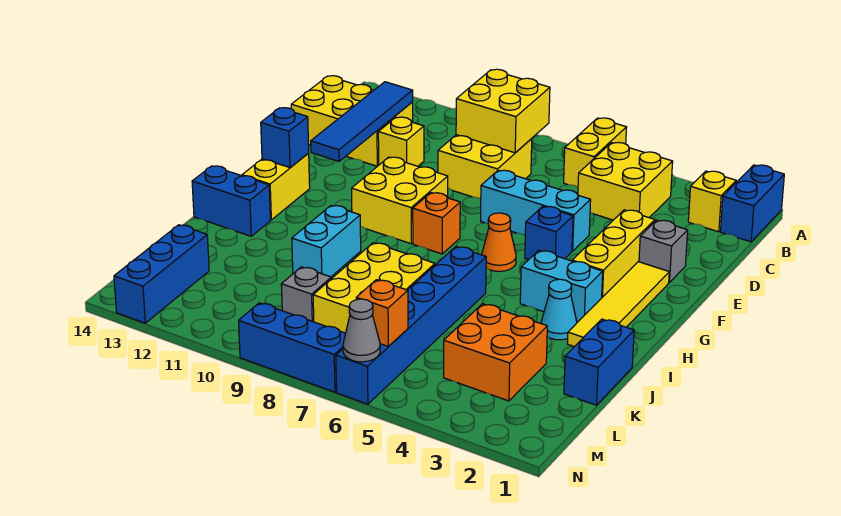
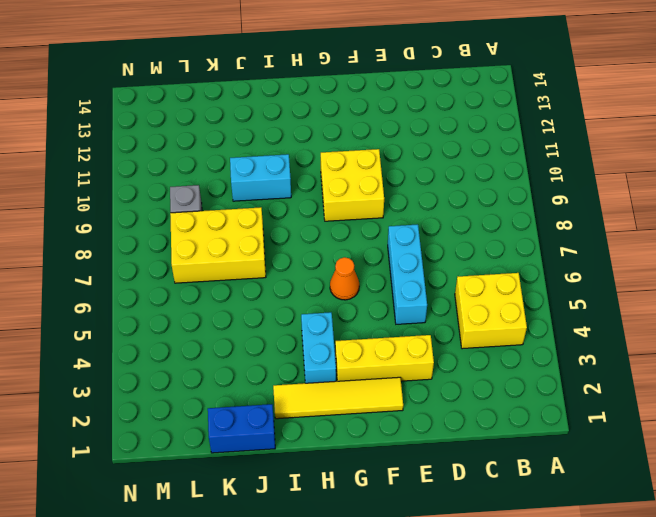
none -> blue 1x2 brick [720,165,784,242]
none -> yellow 1x2 brick [564,118,627,187]
none -> yellow 1x1 brick [688,171,736,232]
none -> yellow 2x2 brick [438,135,532,199]

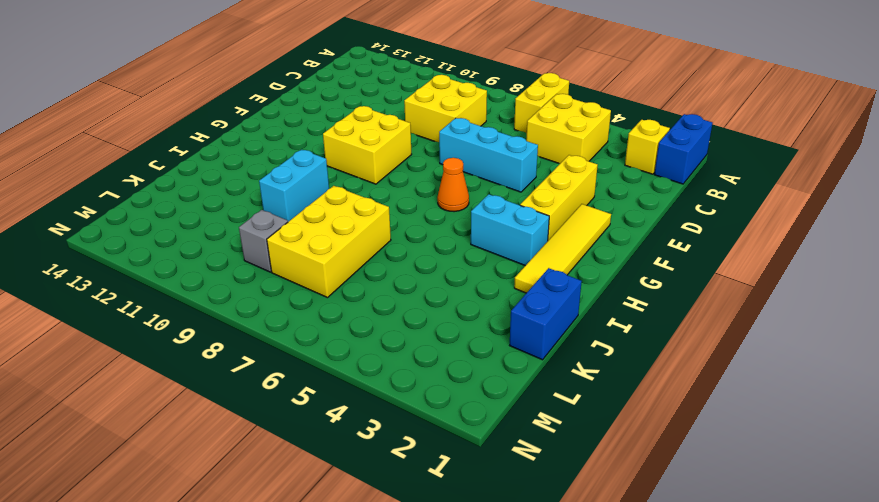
none -> yellow 2x3 brick [291,76,413,166]
none -> yellow 1x1 brick [378,117,424,166]
none -> grey 1x1 brick [639,220,688,283]
none -> blue 1x1 brick [525,206,573,260]

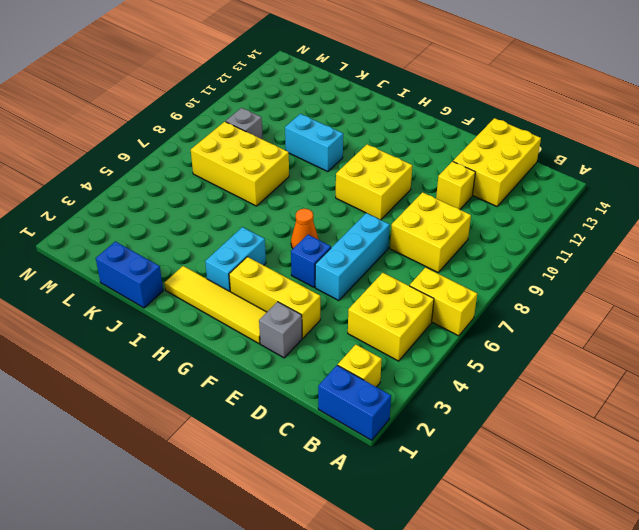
none -> orange 1x1 brick [413,193,460,254]
none -> yellow 1x2 brick [242,153,310,220]
none -> cyan 1x1 cone [541,279,577,340]
none -> blue 1x6 brick [336,247,486,404]

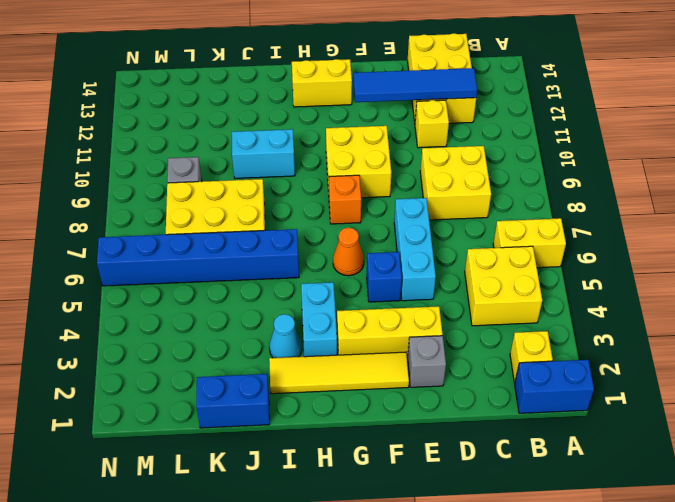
none -> blue 1x2 brick [192,166,270,236]
none -> orange 2x2 brick [444,304,547,401]
none -> blue 1x3 brick [114,225,209,323]
none -> blue 1x3 brick [239,303,346,392]

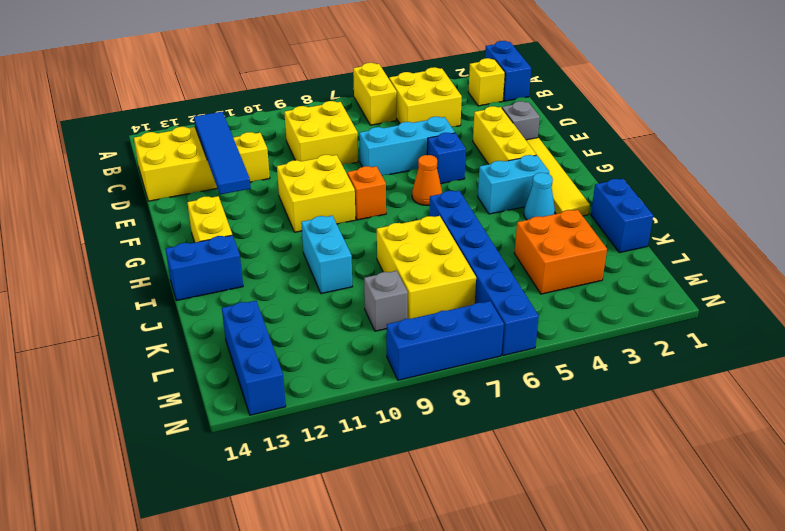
none -> yellow 2x2 brick [456,69,550,153]
none -> blue 1x1 brick [261,108,309,168]
none -> orange 1x1 brick [356,280,408,347]
none -> grey 1x1 cone [343,299,380,362]

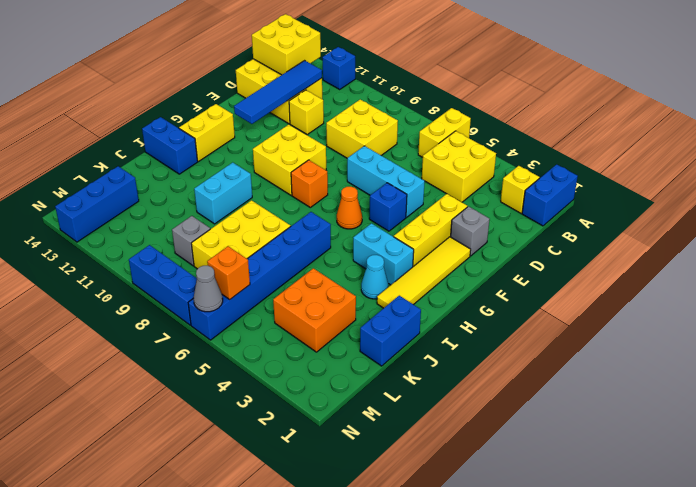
blue 1x1 brick [322,47,355,89] -> blue 1x1 brick moved to [261,108,309,168]
yellow 2x2 brick [252,14,321,75] -> yellow 2x2 brick moved to [456,69,550,153]

